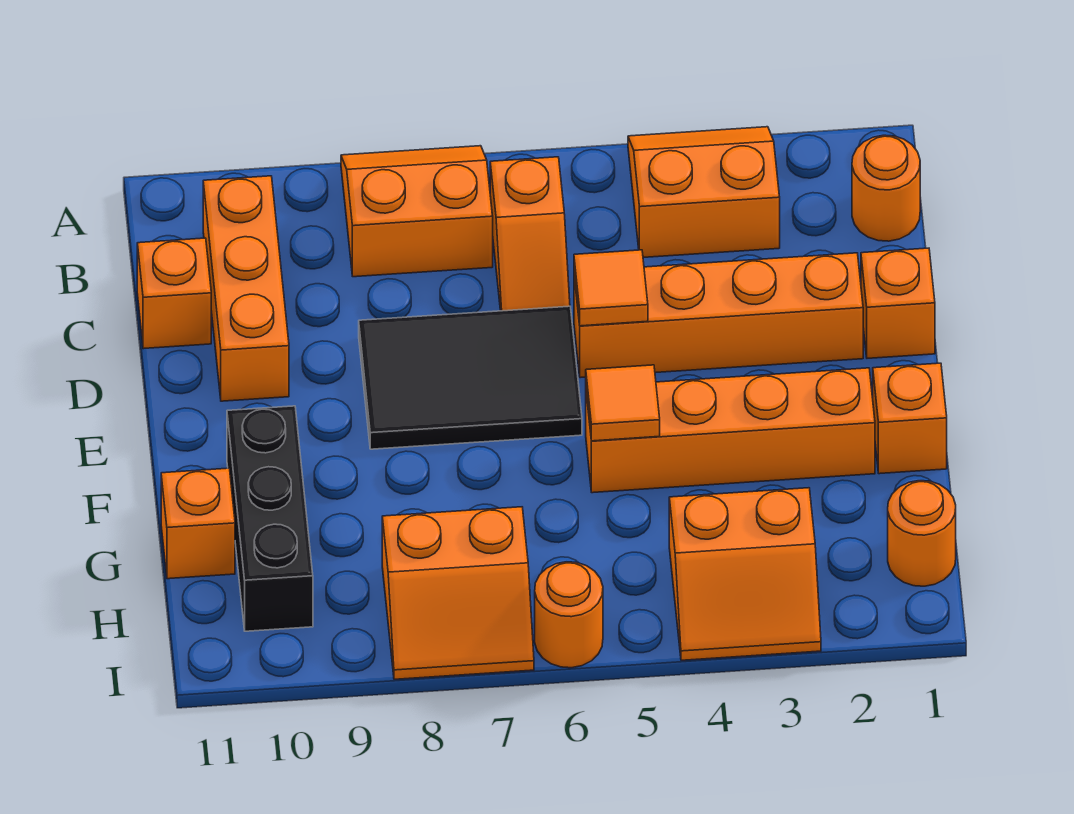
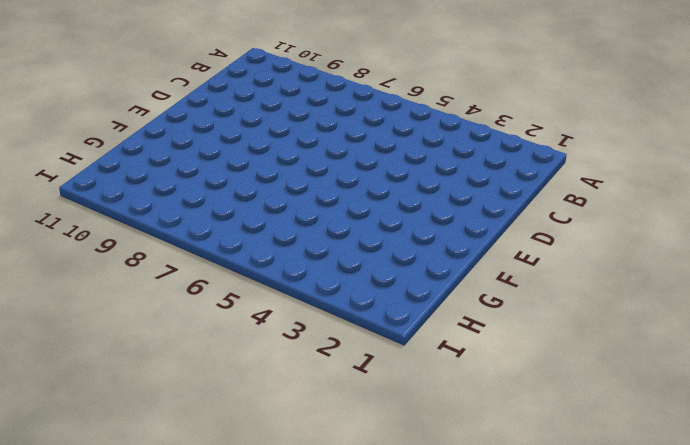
none -> orange 2x2 slope [628,127,780,257]
none -> orange 2x2 slope [341,146,493,277]
none -> orange 1x1 round brick [852,135,920,241]

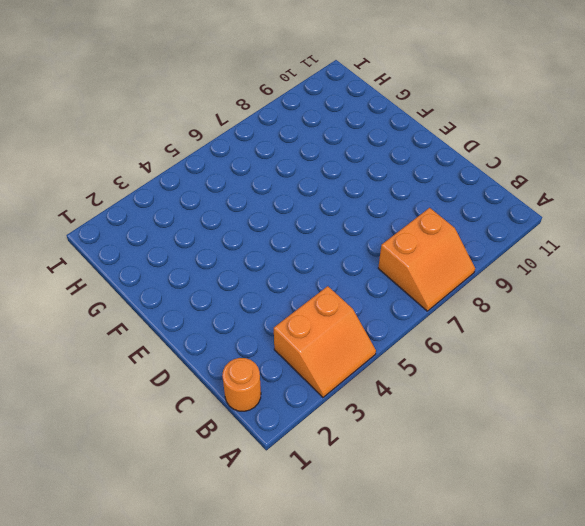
none -> orange 1x2 slope [490,157,570,311]
none -> orange 1x3 brick [203,176,289,401]
none -> orange 1x1 brick [137,238,211,349]

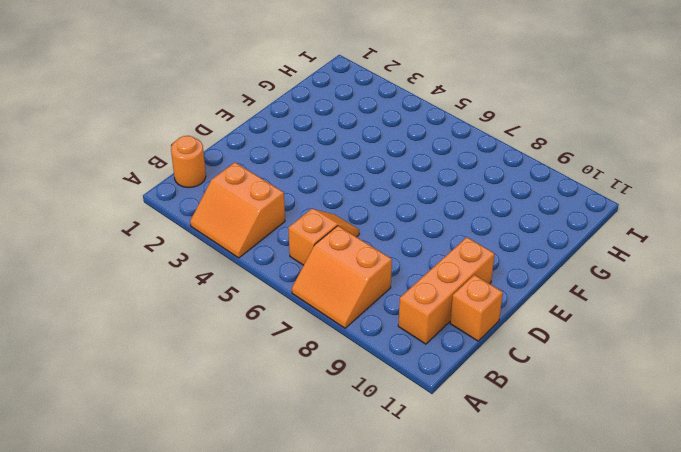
none -> orange 1x1 brick [861,248,935,358]
none -> orange 1x4 brick [574,253,863,378]
none -> black 2x3 tile [359,306,582,449]

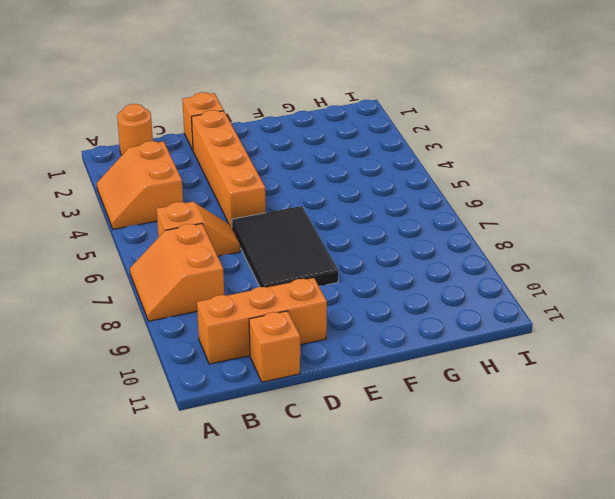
none -> orange 1x1 brick [873,363,947,474]
none -> orange 1x4 brick [586,368,875,493]
none -> black 1x3 brick [227,406,313,631]

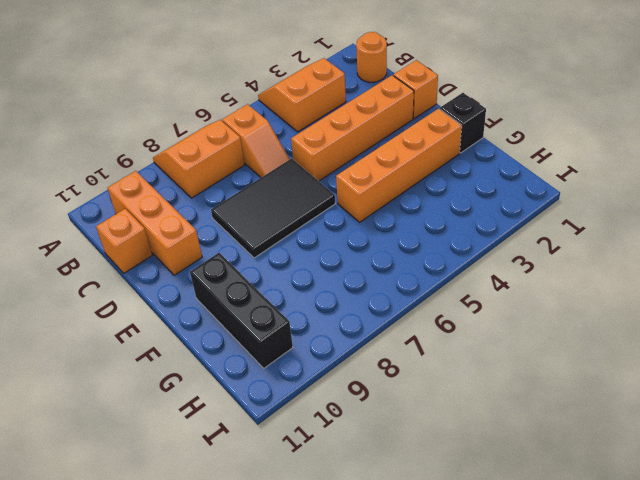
black 1x1 brick [440,93,486,153] -> orange 1x1 brick [873,363,947,474]
none -> orange 1x1 brick [161,468,235,579]
none -> orange 1x1 round brick [888,481,956,586]
none -> orange 2x2 slope [669,488,821,660]

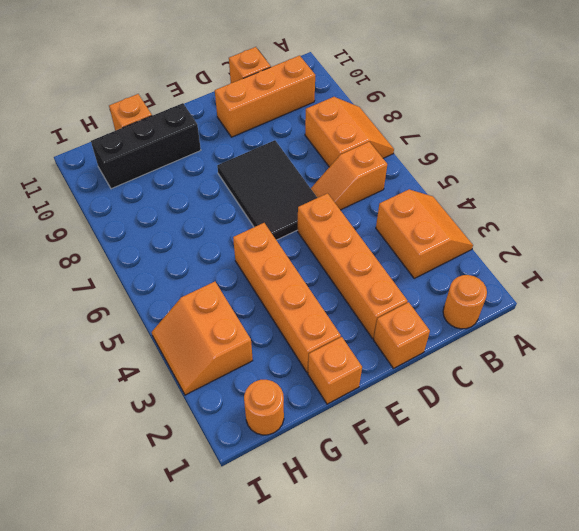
none -> orange 2x2 slope [382,507,534,679]
none -> orange 1x1 round brick [535,562,603,668]
none -> orange 1x1 tile [574,250,648,326]

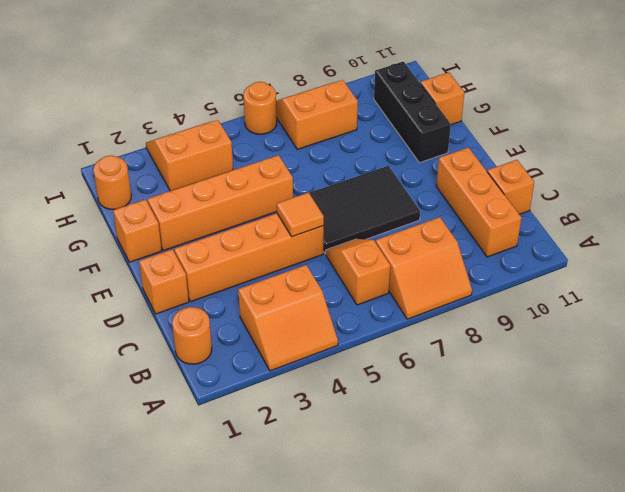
none -> orange 1x1 tile [586,365,660,441]

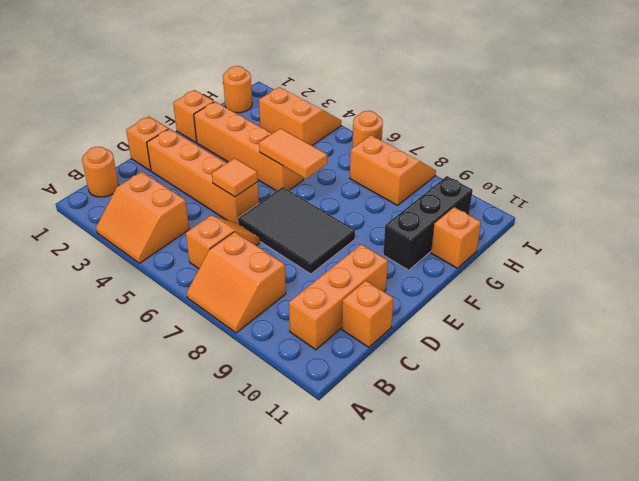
orange 1x2 tile [259,128,327,179] -> orange 1x1 tile [586,365,660,441]

